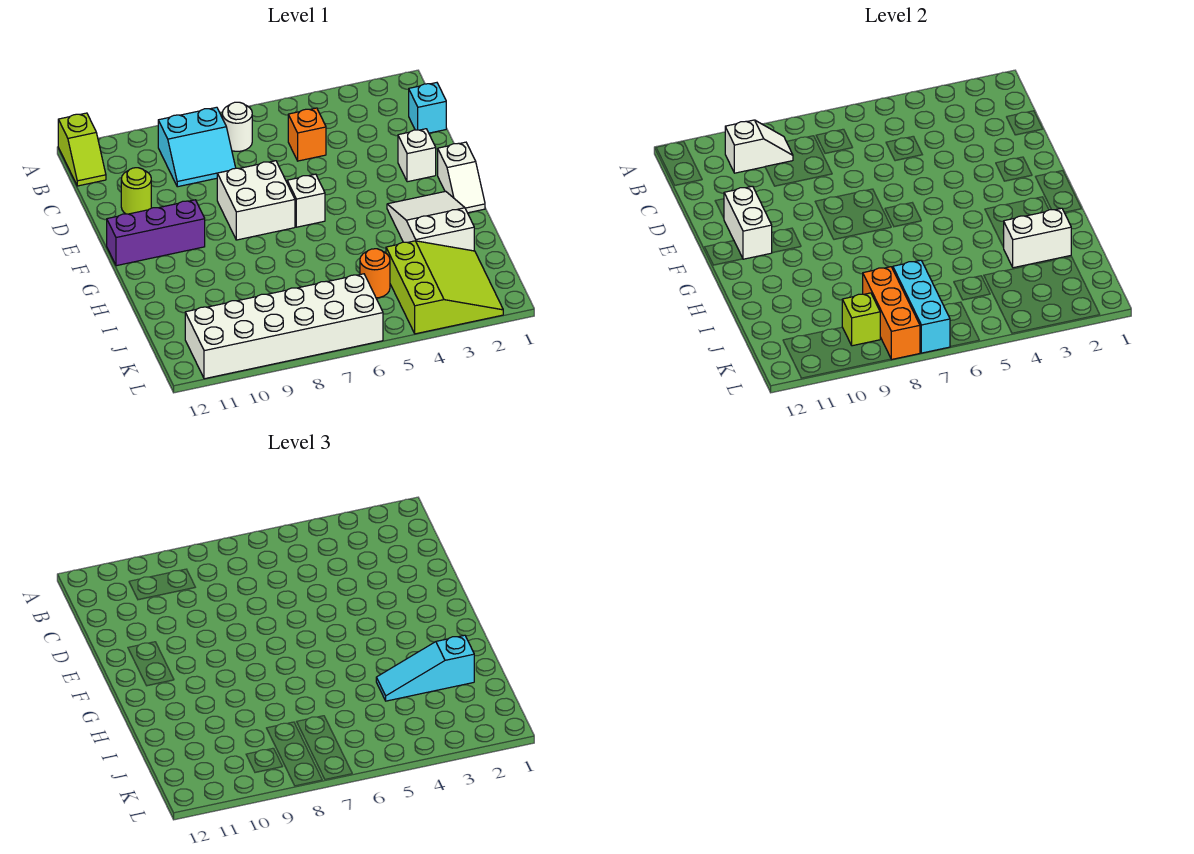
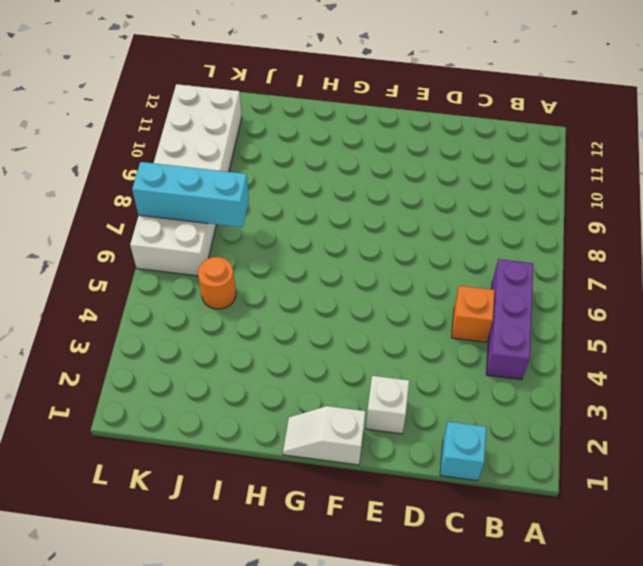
purple 1x3 brick [486,259,533,380] -> purple 1x3 brick moved to [107,200,205,266]
none -> lime 1x2 slope [58,113,106,186]
none -> white 1x1 round brick [222,102,252,151]
none -> cyan 2x2 slope [158,107,236,187]

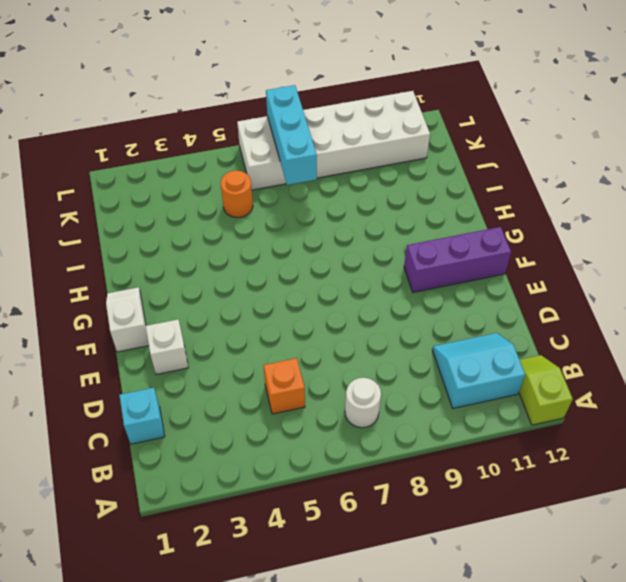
cyan 2x2 slope [432,333,525,408] -> cyan 2x2 slope moved to [158,107,236,187]
none -> lime 1x1 round brick [121,168,151,214]
none -> white 2x2 brick [217,161,295,240]
none -> white 1x1 brick [287,174,325,227]

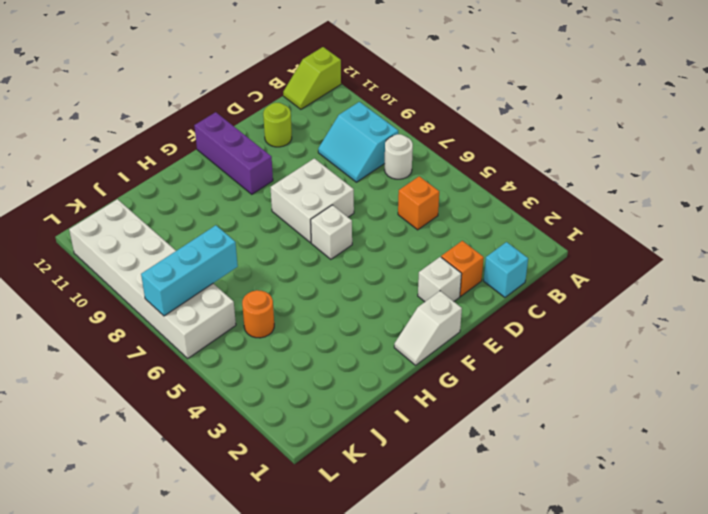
orange 1x1 brick [441,241,484,296] -> none
none -> white 2x3 slope [387,191,474,251]
none -> lime 3x3 slope [386,241,503,334]
none -> white 1x2 slope [725,120,793,173]

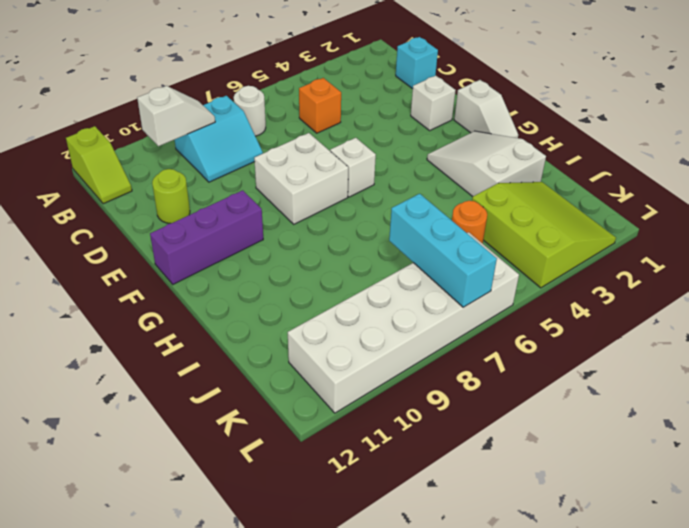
none -> white 1x2 brick [724,186,772,259]
none -> white 1x2 brick [1004,208,1071,268]
none -> orange 1x3 brick [863,267,920,360]

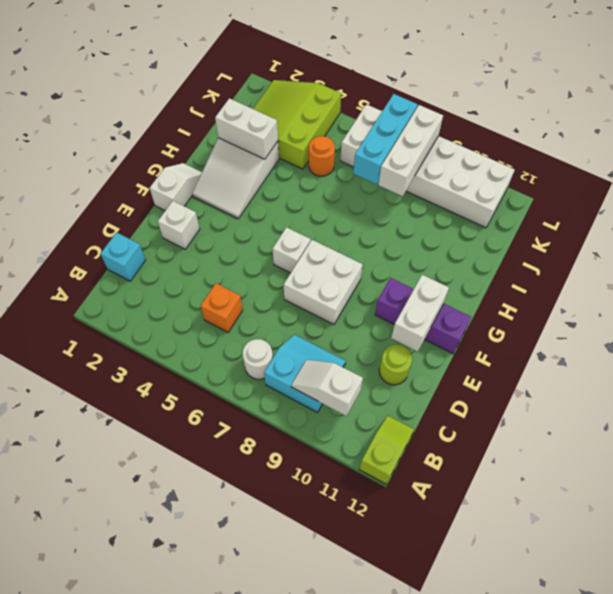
white 1x3 brick [378,105,443,196] -> orange 1x3 brick [863,267,920,360]
none -> lime 1x1 brick [842,293,880,346]
none -> cyan 1x3 slope [376,635,474,701]

